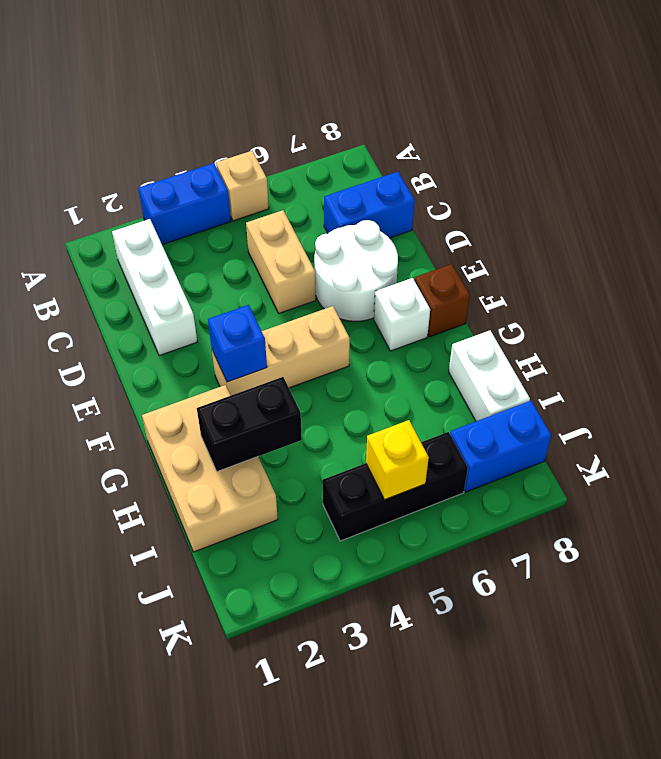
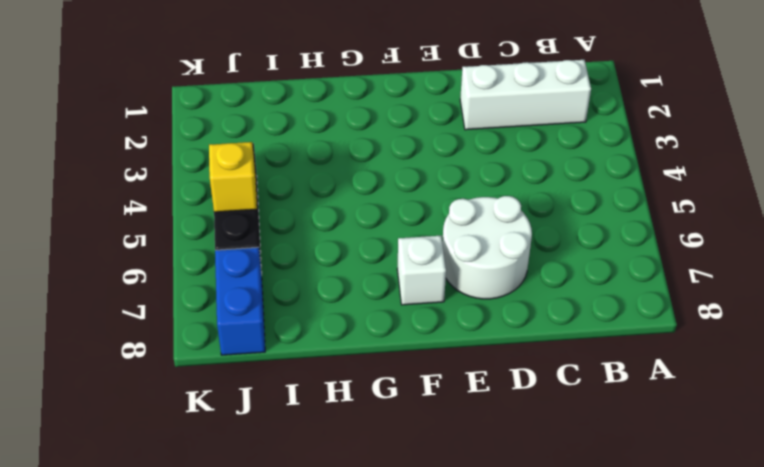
none -> blue 1x2 brick [138,163,231,245]
none -> tan 1x1 brick [216,151,269,221]
none -> tan 1x2 brick [246,210,316,313]

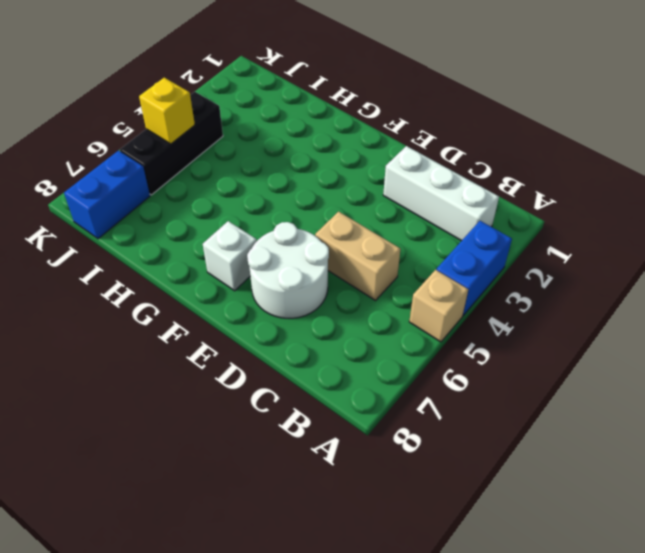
none -> blue 1x2 brick [324,172,415,238]
none -> tan 1x3 brick [212,306,350,395]
none -> brown 1x1 brick [414,264,470,337]

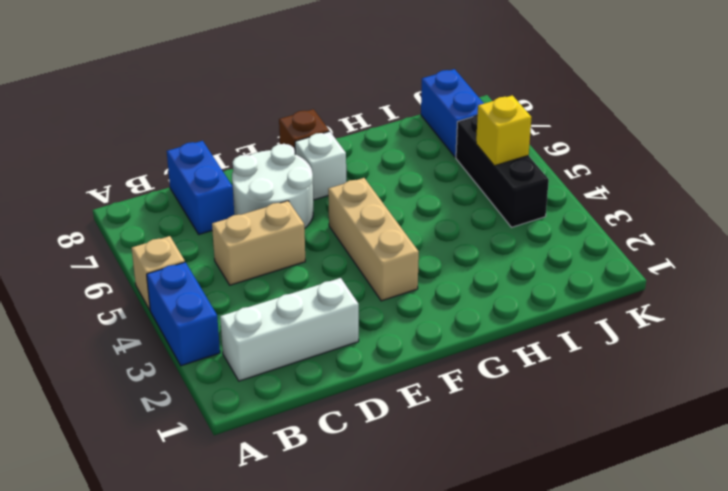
none -> tan 2x3 brick [142,385,278,552]
none -> white 1x2 brick [449,330,530,421]
none -> blue 1x1 brick [208,305,267,382]

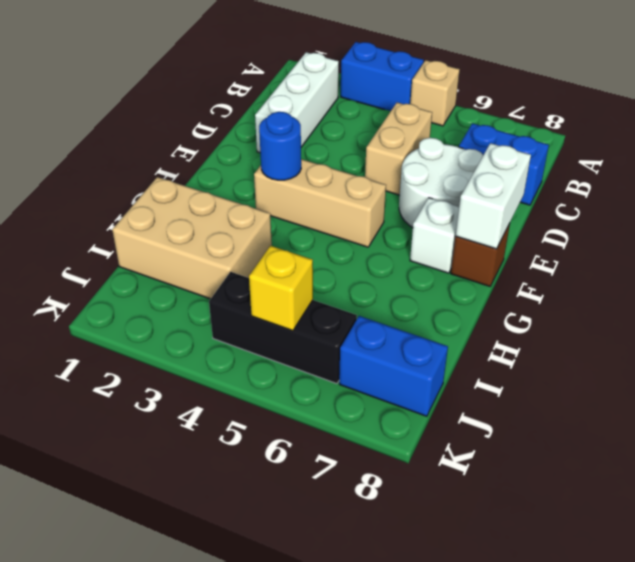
white 1x2 brick [456,143,531,249] -> white 1x2 brick moved to [449,330,530,421]
blue 1x1 round brick [259,112,301,180] -> blue 1x1 brick [208,305,267,382]
tan 2x3 brick [112,177,272,299] -> tan 2x3 brick turned to [142,385,278,552]
none -> black 1x2 brick [197,377,302,472]

